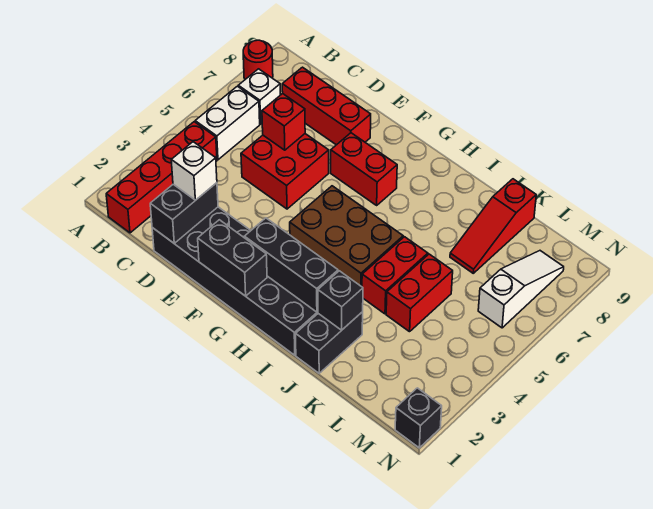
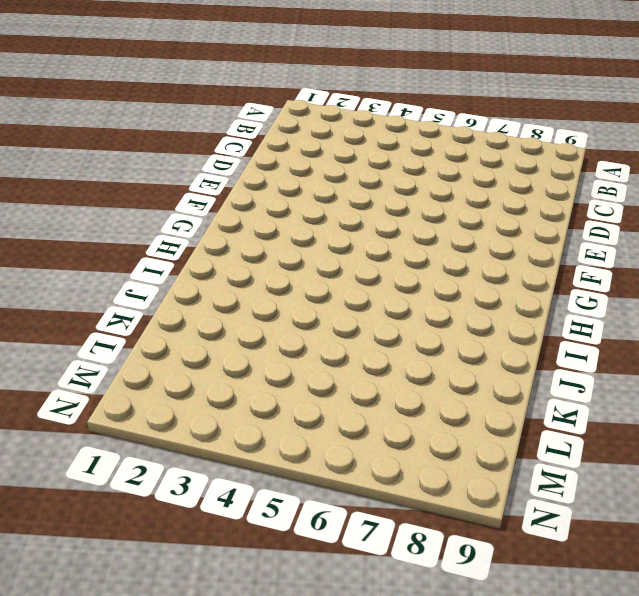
none -> red 1x1 round brick [243,40,273,79]
none -> red 1x4 brick [106,122,217,233]
none -> white 1x2 brick [195,86,260,160]

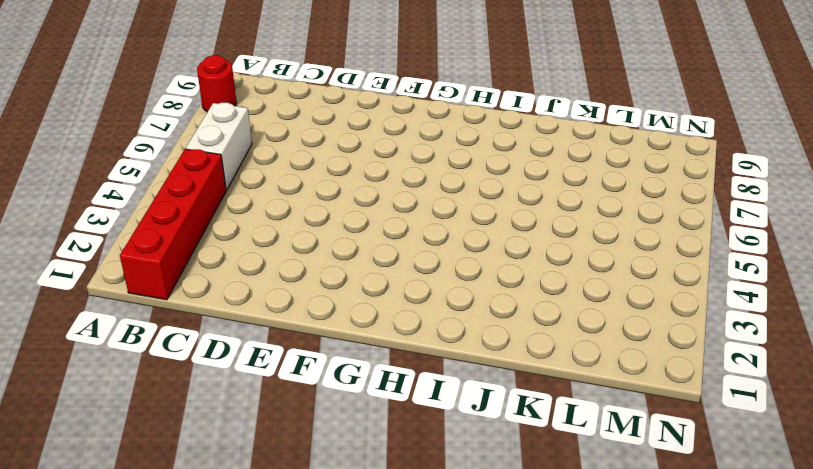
none -> white 1x1 brick [238,69,280,124]
none -> red 1x3 brick [282,67,371,145]
none -> black 2x6 brick [152,207,318,355]

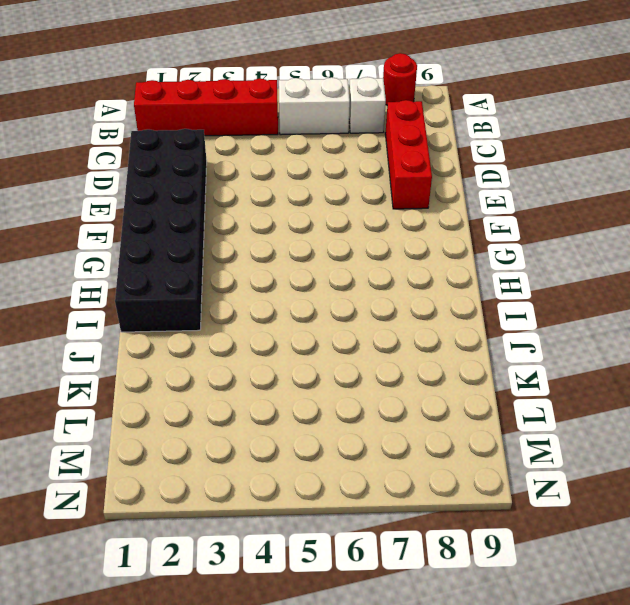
none -> red 2x2 brick [241,134,329,209]
none -> red 1x2 brick [331,133,397,205]
none -> brown 2x3 brick [290,186,403,287]

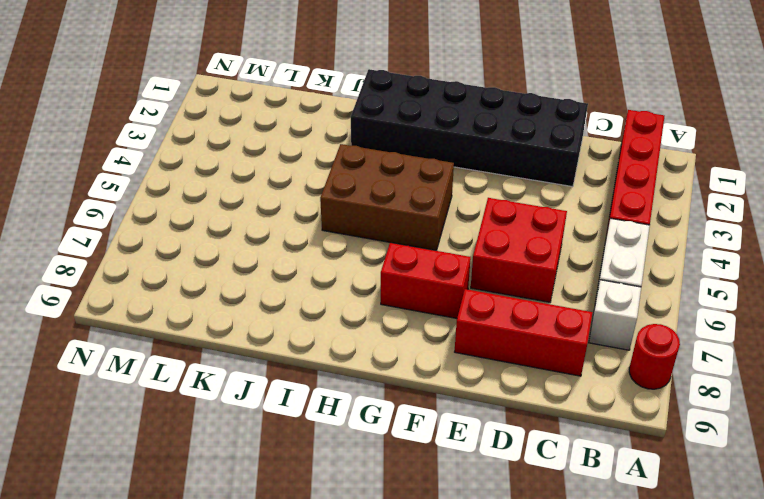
none -> black 1x2 brick [296,312,363,373]
none -> red 1x2 brick [362,237,428,314]
none -> red 1x2 brick [386,254,453,332]

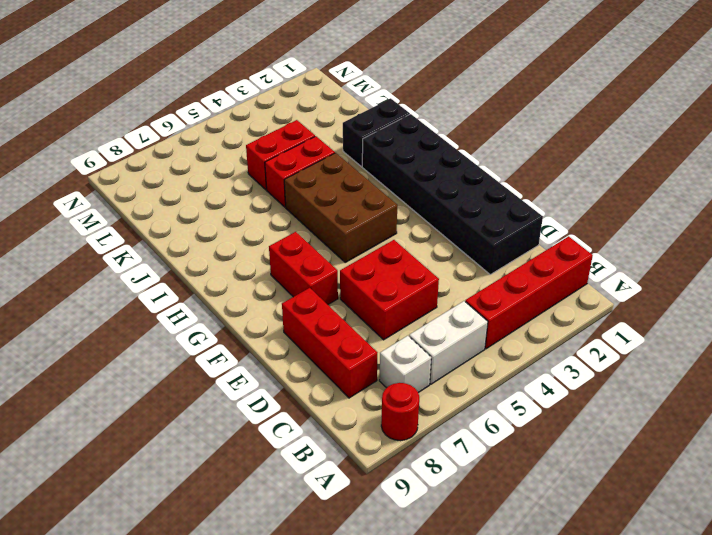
none -> red 1x3 slope [450,179,536,273]
none -> white 1x3 slope [478,251,564,328]
none -> black 1x1 brick [395,388,442,448]

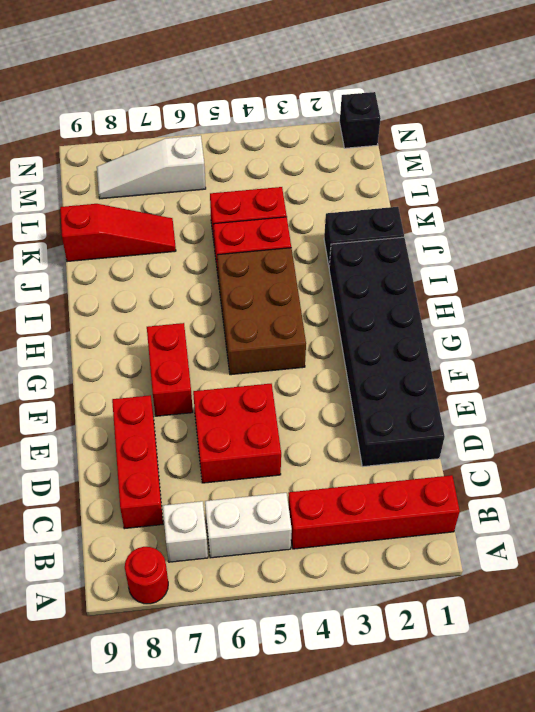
none -> black 1x2 brick [150,183,218,243]
none -> red 1x1 brick [262,94,305,150]
none -> black 1x2 brick [198,220,267,296]

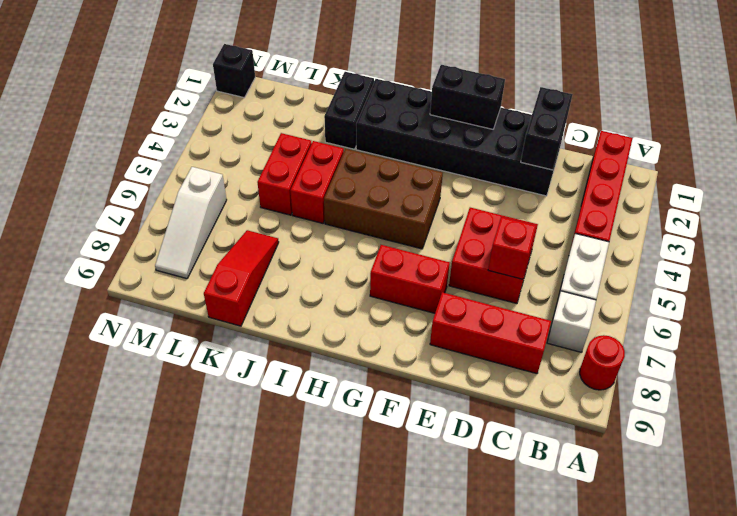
none -> black 1x3 brick [244,218,338,312]
none -> black 1x1 brick [318,271,363,330]
none -> white 1x1 brick [171,142,217,200]

